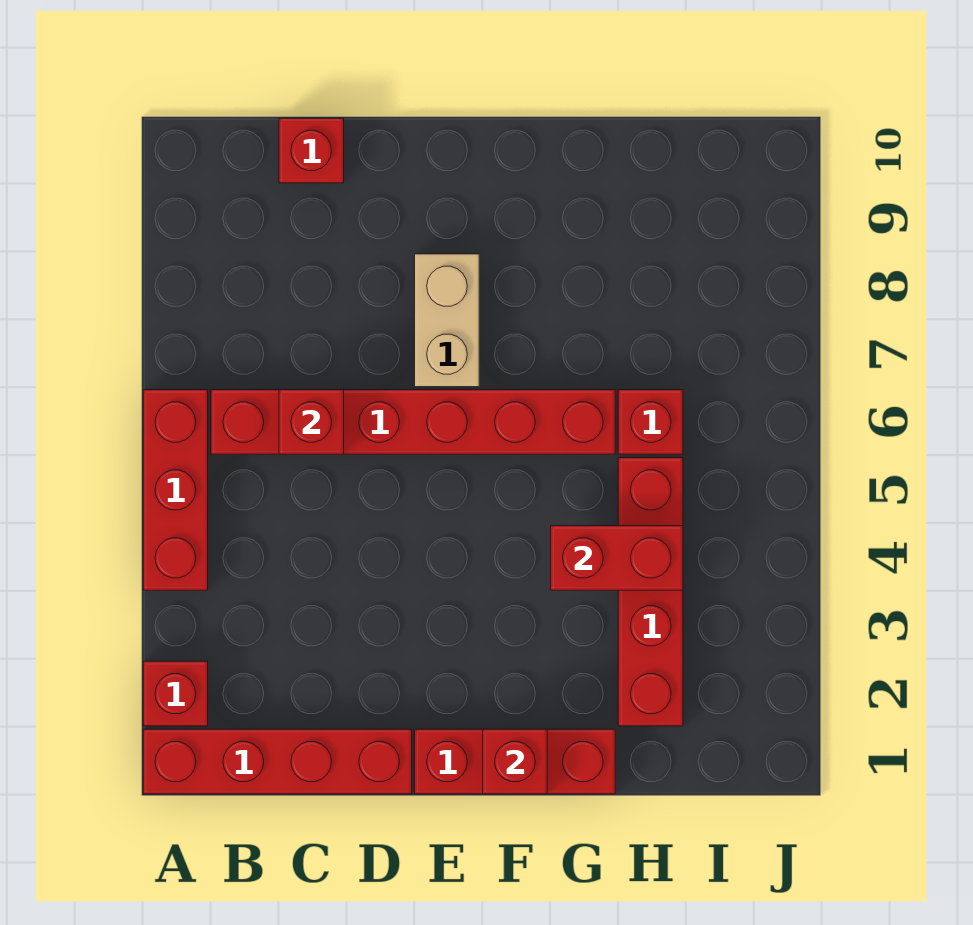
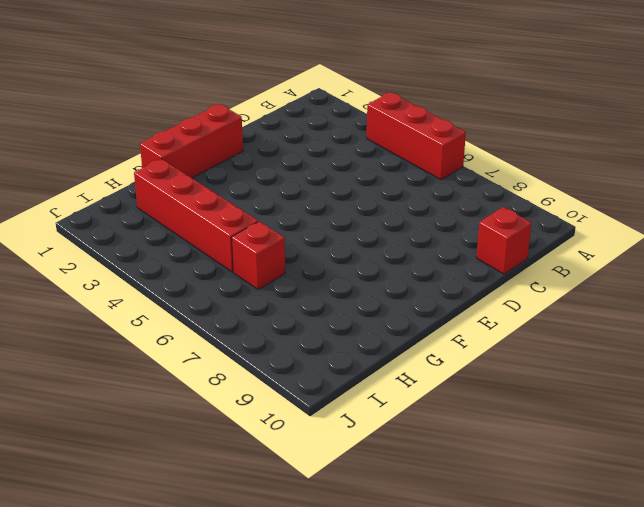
none -> red 1x4 brick [143,729,412,794]
none -> red 1x1 brick [143,661,208,726]
none -> red 1x6 brick [211,390,615,454]

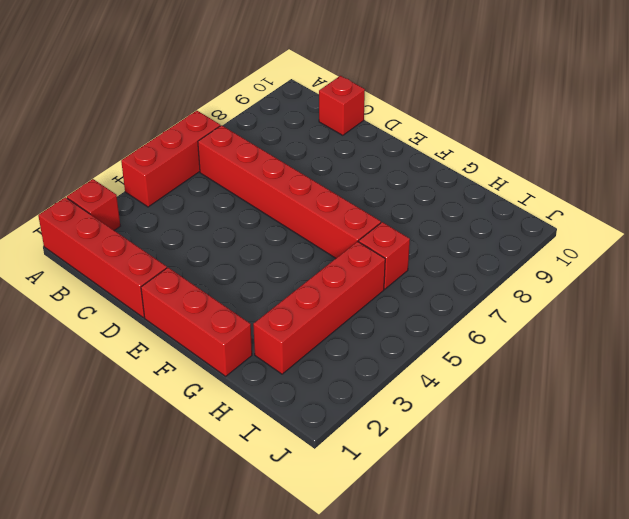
none -> tan 1x2 brick [415,254,479,387]
none -> red 1x1 brick [279,390,344,454]
none -> red 1x1 brick [483,729,547,794]

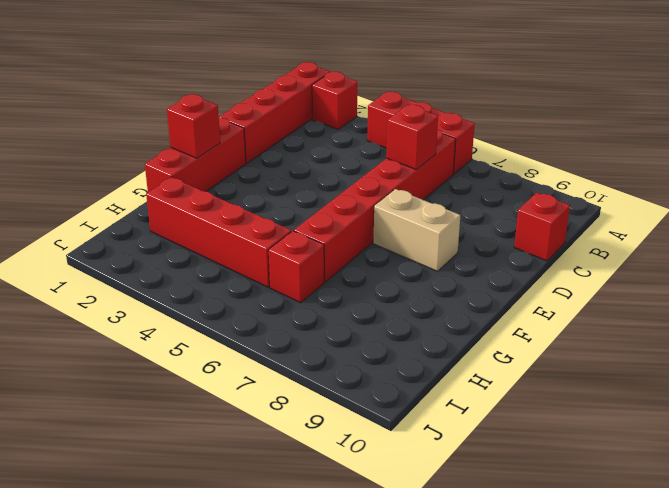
none -> red 1x2 brick [551,526,683,590]

